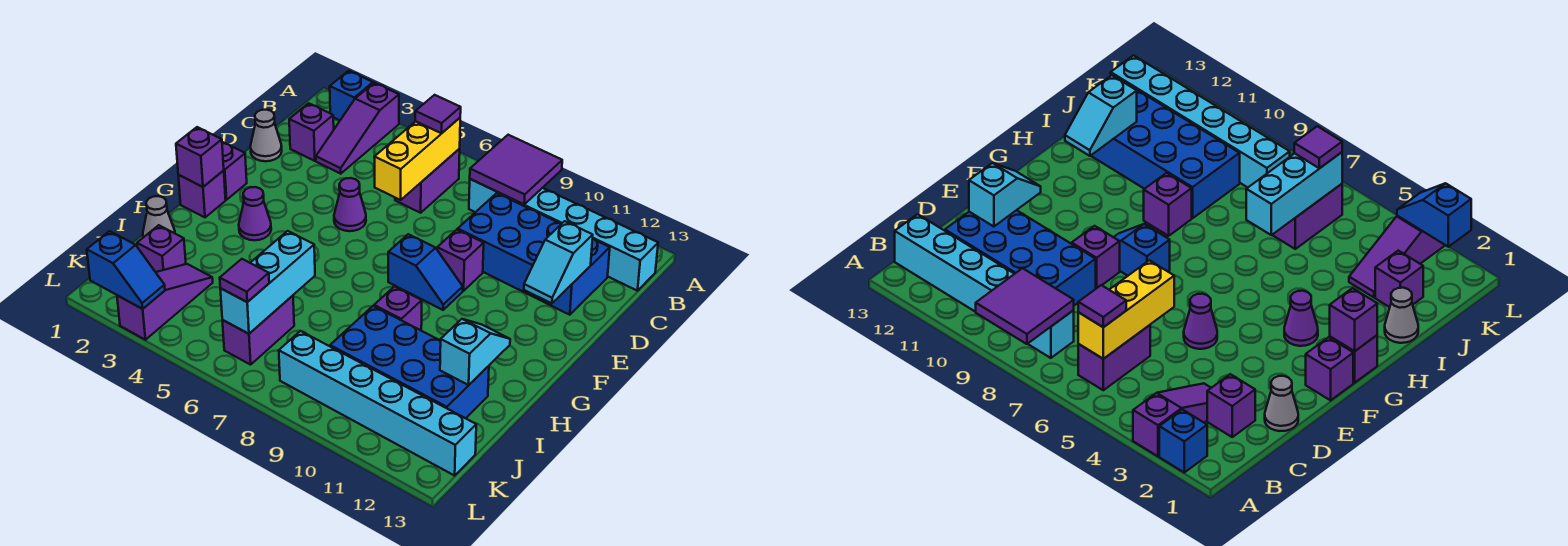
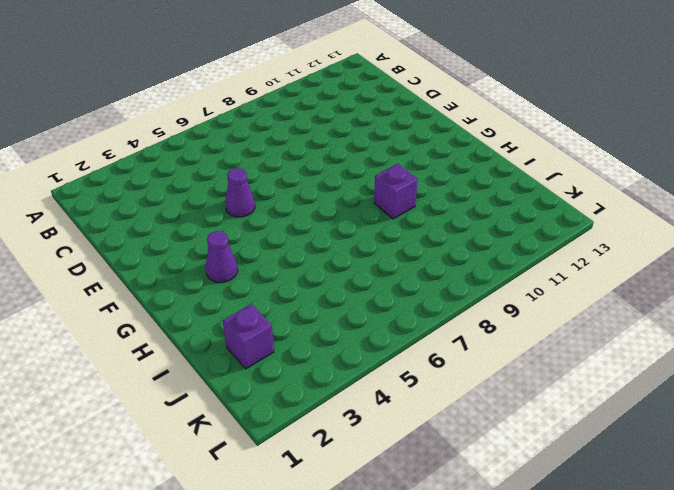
none -> blue 1x1 brick [330,71,373,120]
none -> purple 1x3 slope [316,83,399,174]
none -> purple 1x2 brick [395,149,460,213]

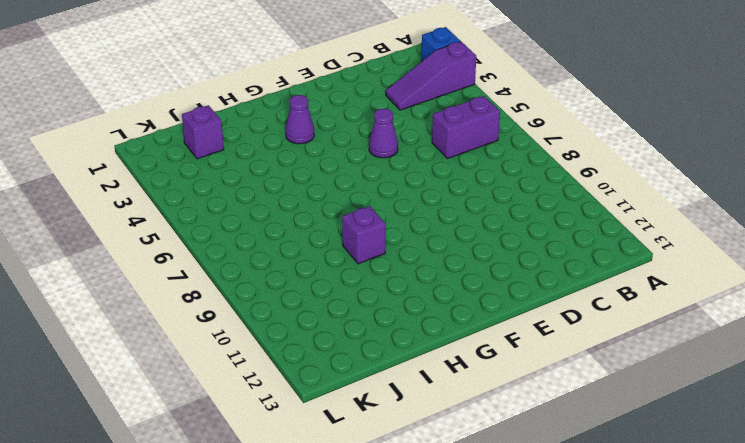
none -> cyan 1x6 brick [469,179,658,291]
none -> purple 1x1 brick [289,103,334,161]
none -> blue 2x4 brick [458,193,610,315]

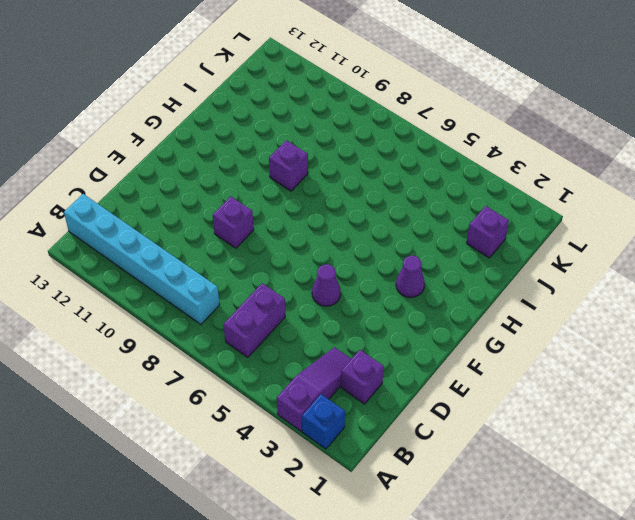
none -> blue 2x4 brick [458,193,610,315]
none -> grey 1x1 cone [250,110,282,161]
none -> purple 1x1 brick [222,142,247,200]

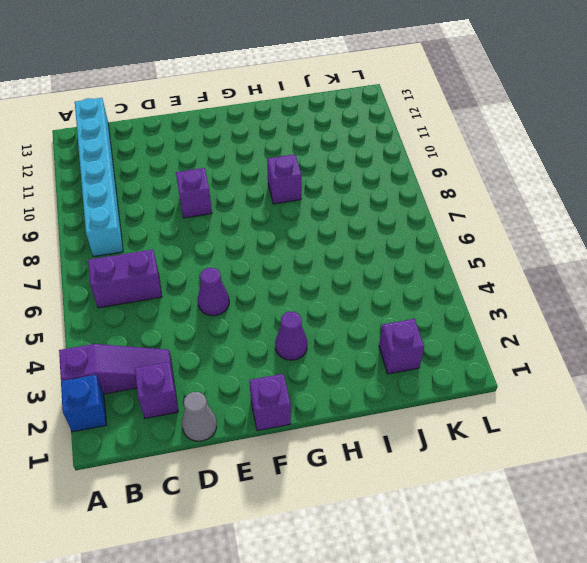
none -> blue 2x4 brick [458,193,610,315]
none -> blue 1x2 slope [388,234,463,310]
none -> purple 1x1 brick [178,171,226,217]

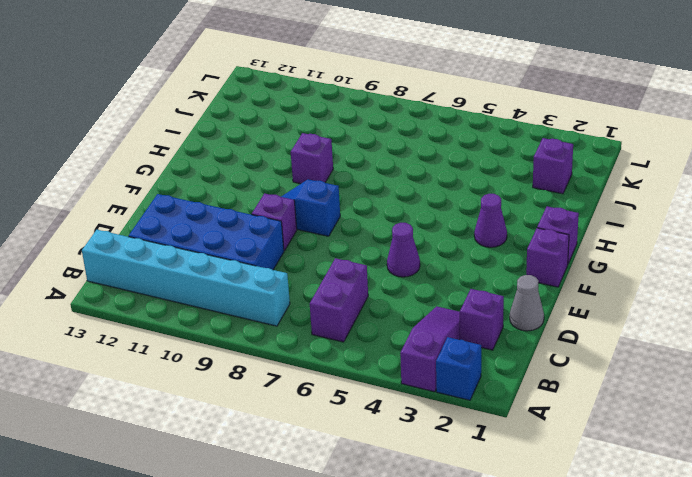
none -> grey 1x1 cone [143,196,175,237]
none -> blue 2x4 brick [330,306,489,418]
none -> purple 1x3 slope [117,264,213,340]

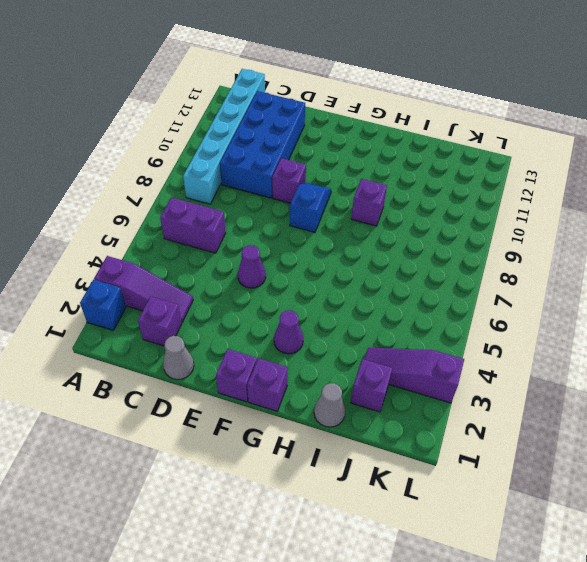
none -> blue 2x4 brick [330,306,489,418]
none -> purple 1x2 brick [222,296,294,365]
none -> cyan 1x6 brick [279,331,476,476]

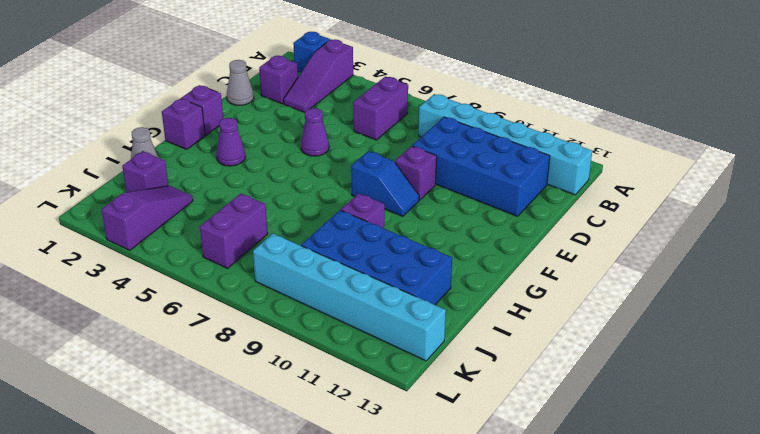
none -> purple 2x2 tile [470,135,562,204]
none -> yellow 1x3 brick [374,118,460,200]
none -> cyan 1x2 slope [524,221,593,303]

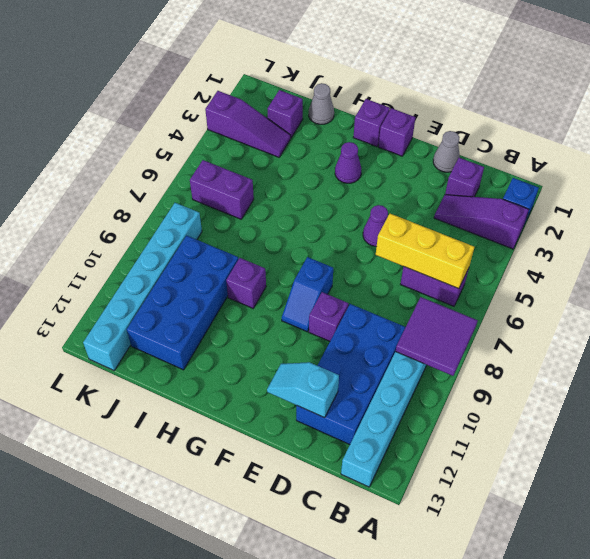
none -> purple 1x1 brick [176,127,224,187]
none -> cyan 1x2 slope [440,319,510,385]
none -> cyan 1x3 brick [220,231,315,334]

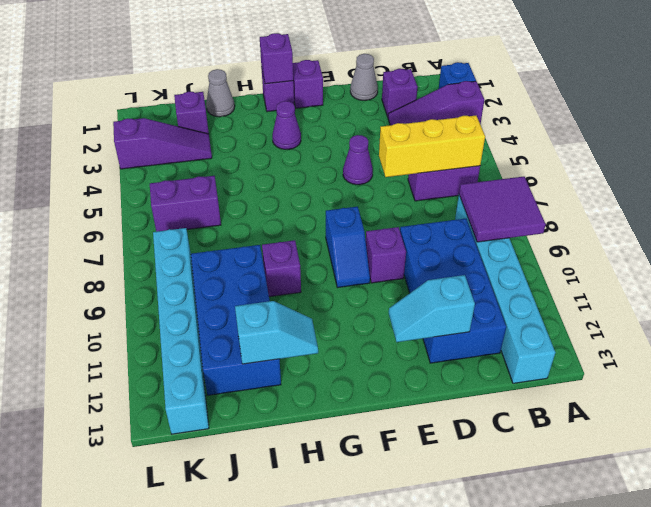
none -> cyan 1x3 brick [220,231,315,334]
none -> blue 1x2 slope [87,231,165,309]
none -> purple 1x1 tile [415,95,461,133]

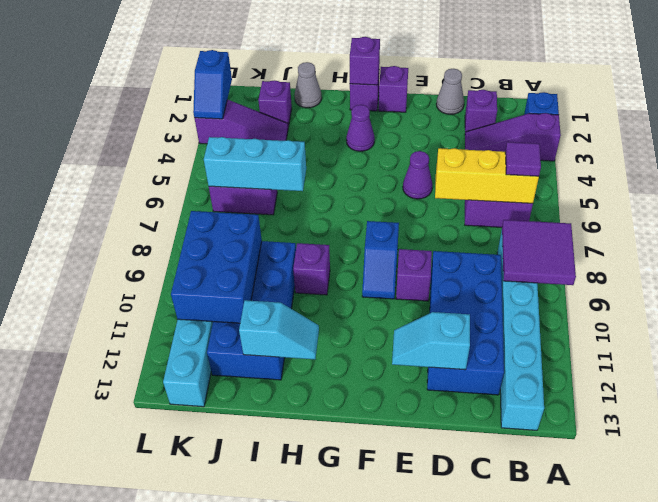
blue 2x3 brick [171,211,262,323] -> none
none -> purple 1x1 tile [220,259,269,302]

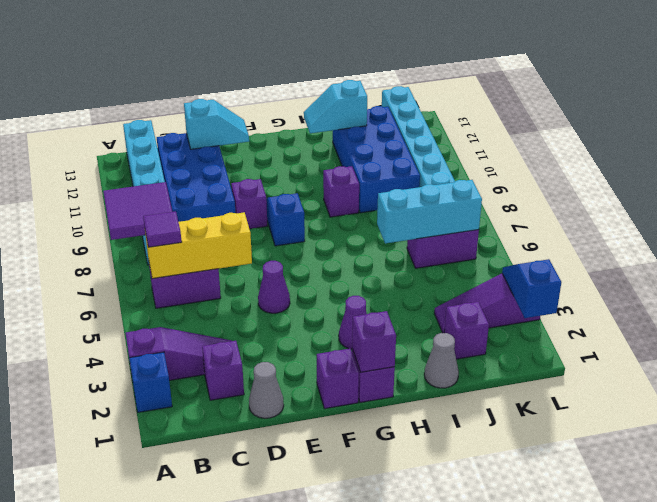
none -> purple 1x1 tile [220,259,269,302]

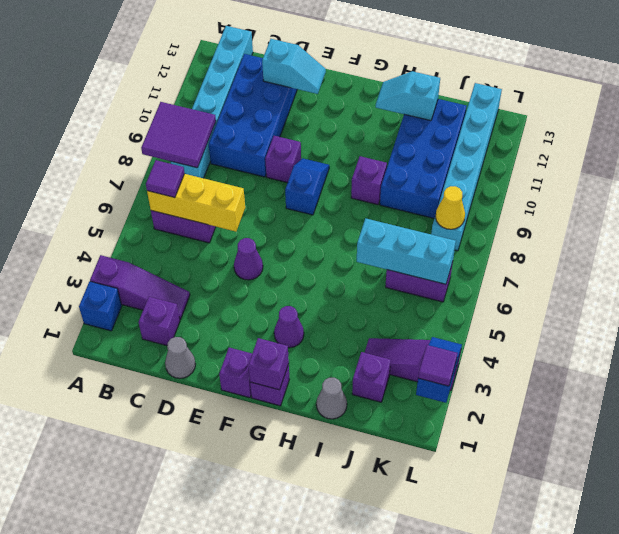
yellow 1x1 cone [436,186,465,229] -> none
purple 1x1 tile [418,345,457,386] -> purple 1x1 tile moved to [220,259,269,302]

